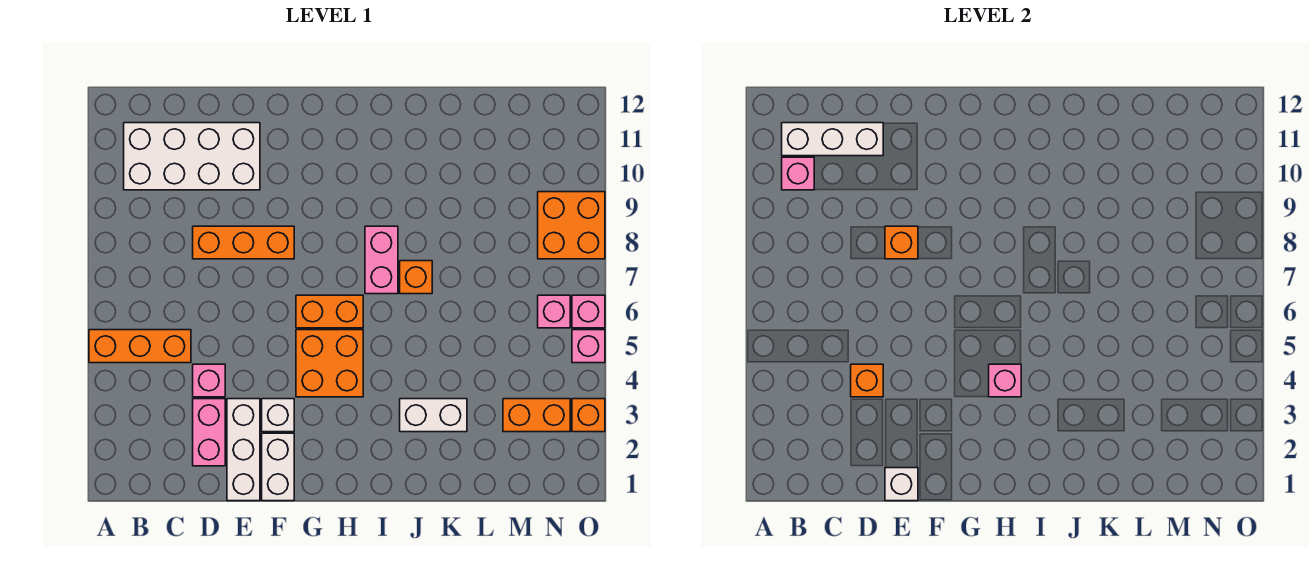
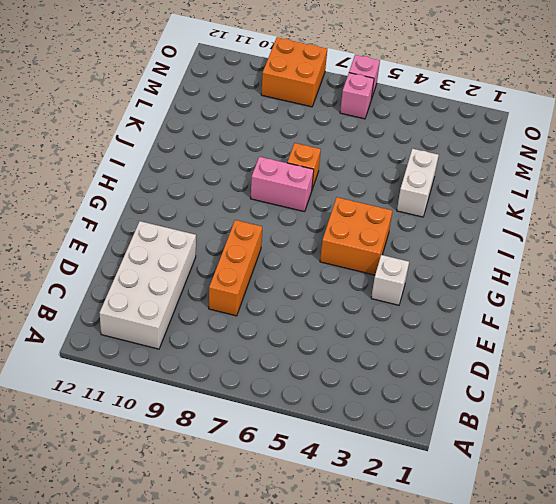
none -> orange 1x3 brick [89,330,191,363]
none -> pink 1x2 brick [193,399,225,466]
none -> pink 1x1 brick [193,364,225,397]

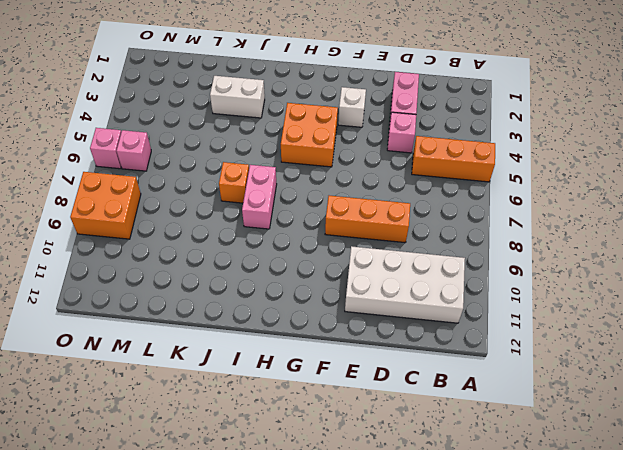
none -> white 1x3 brick [227,399,260,501]
none -> white 1x2 brick [262,433,294,501]
none -> orange 1x2 brick [296,295,363,328]

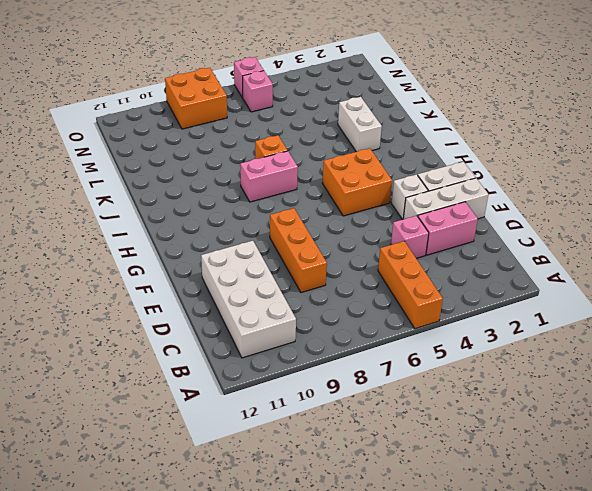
none -> orange 1x2 brick [296,295,363,328]
none -> orange 1x2 brick [503,399,570,432]
none -> orange 1x1 brick [572,399,605,432]

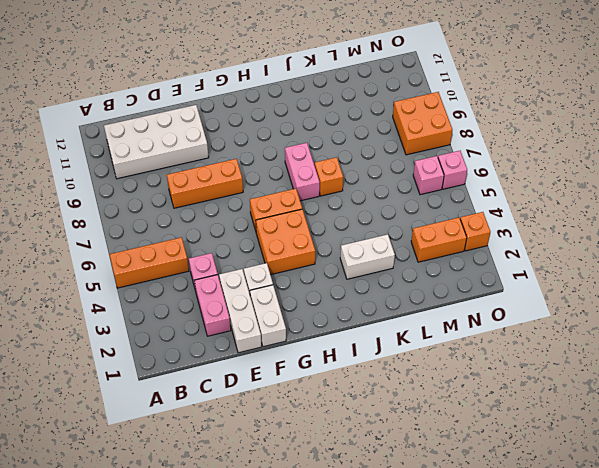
none -> pink 1x1 brick [572,330,605,363]
none -> pink 1x1 brick [782,157,814,190]
none -> white 1x3 brick [782,123,883,156]

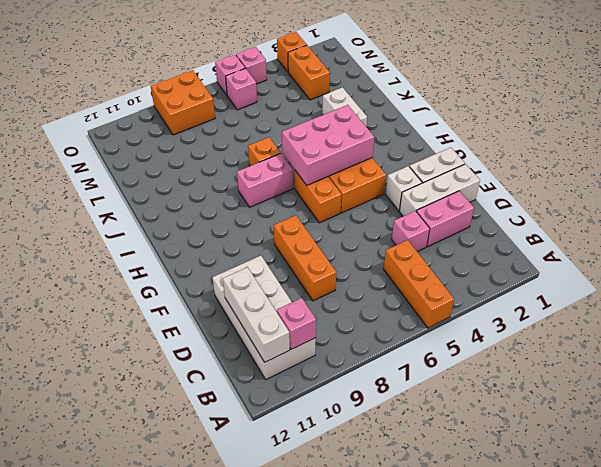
pink 2x3 brick [282,105,374,185] -> pink 1x1 brick [989,364,1021,397]
none -> orange 1x1 brick [851,364,883,397]
none -> white 1x1 brick [885,468,918,501]
none -> orange 1x1 brick [885,226,918,259]

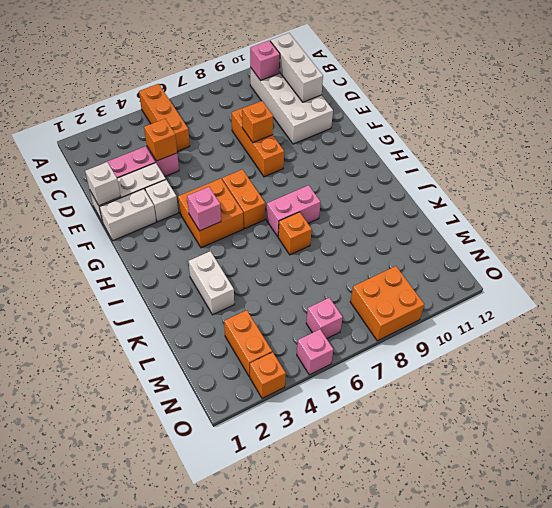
none -> pink 1x1 brick [572,295,605,328]

